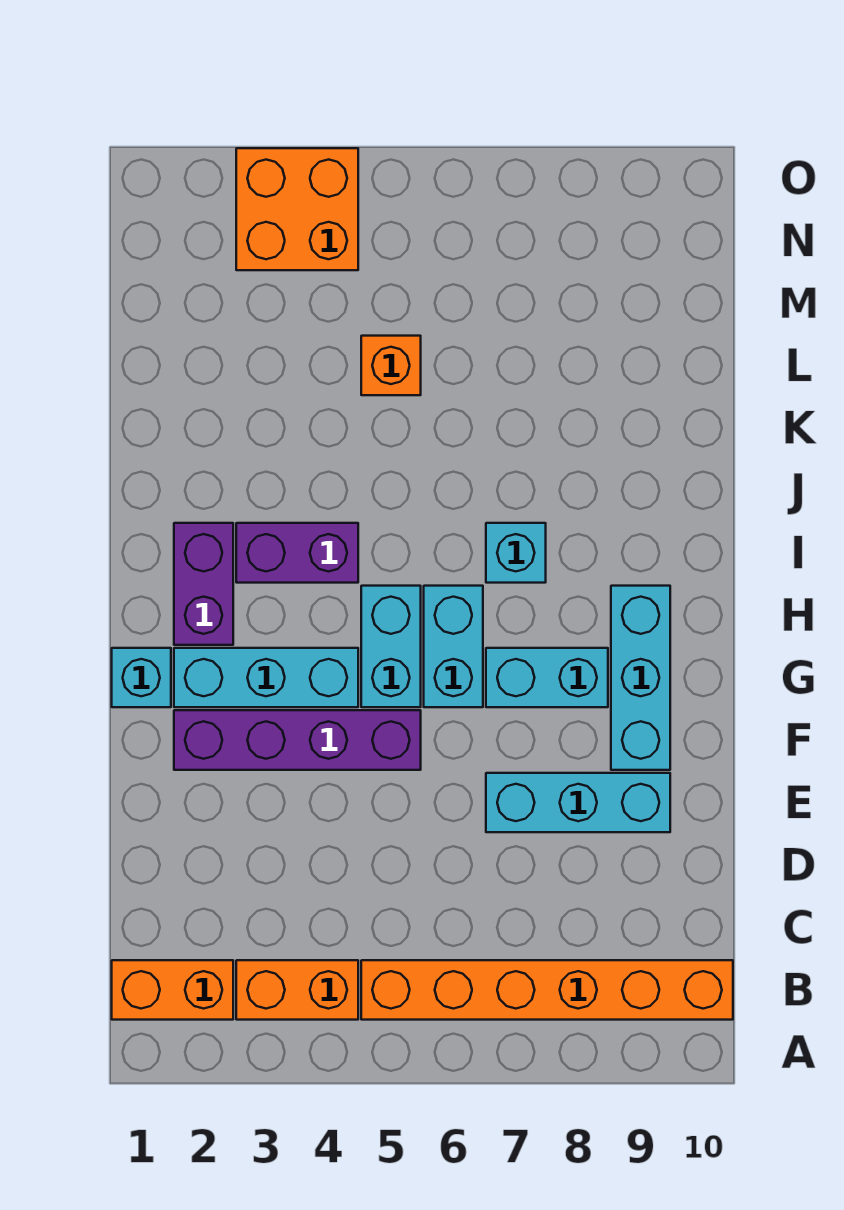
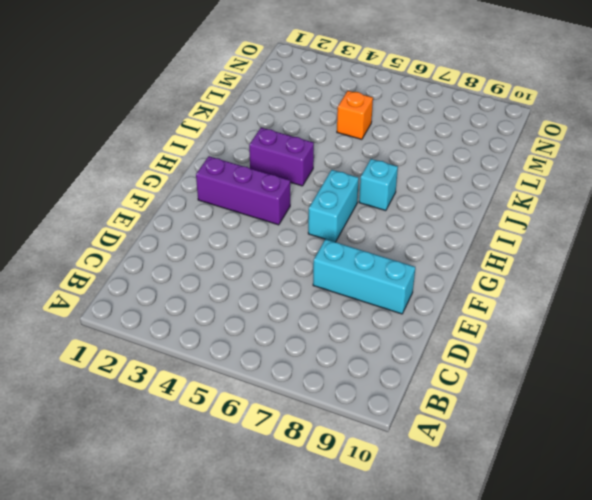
purple 1x3 brick [196,156,290,225] -> cyan 1x3 brick [174,648,358,707]
none -> orange 1x2 brick [112,960,233,1020]
none -> orange 1x2 brick [236,960,358,1020]
none -> orange 1x6 brick [361,960,733,1020]

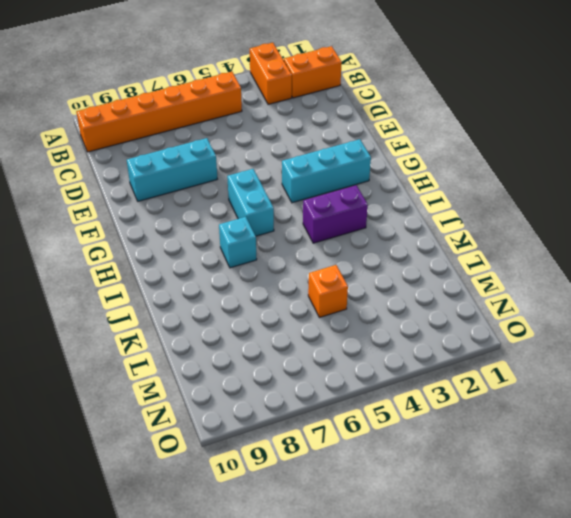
orange 1x2 brick [250,43,292,104] -> orange 1x2 brick turned to [236,960,358,1020]
none -> purple 1x4 brick [174,710,421,770]
none -> cyan 1x3 brick [611,586,670,770]
none -> cyan 1x1 brick [112,648,171,707]

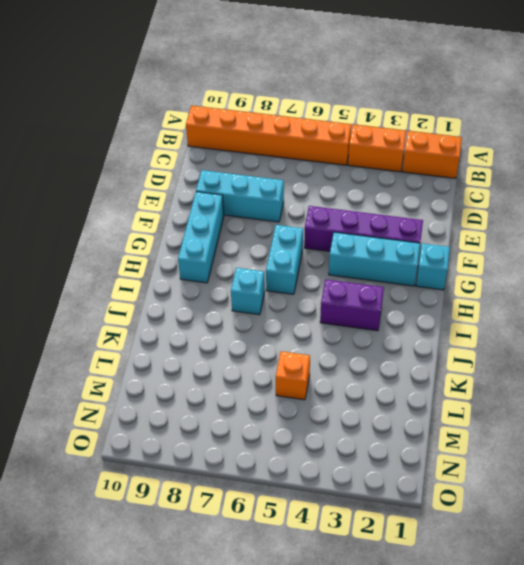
none -> cyan 1x2 brick [361,586,421,707]
none -> cyan 1x2 brick [486,648,608,707]
none -> purple 1x2 brick [174,523,233,645]

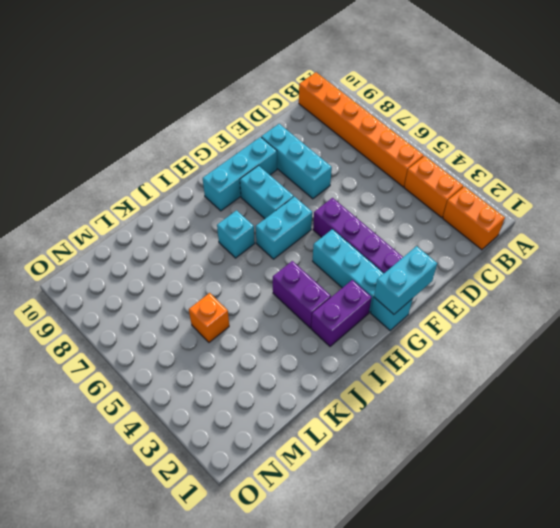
cyan 1x2 brick [374,246,437,314] -> cyan 1x2 brick moved to [361,586,421,707]
none -> orange 2x2 brick [236,148,358,270]

